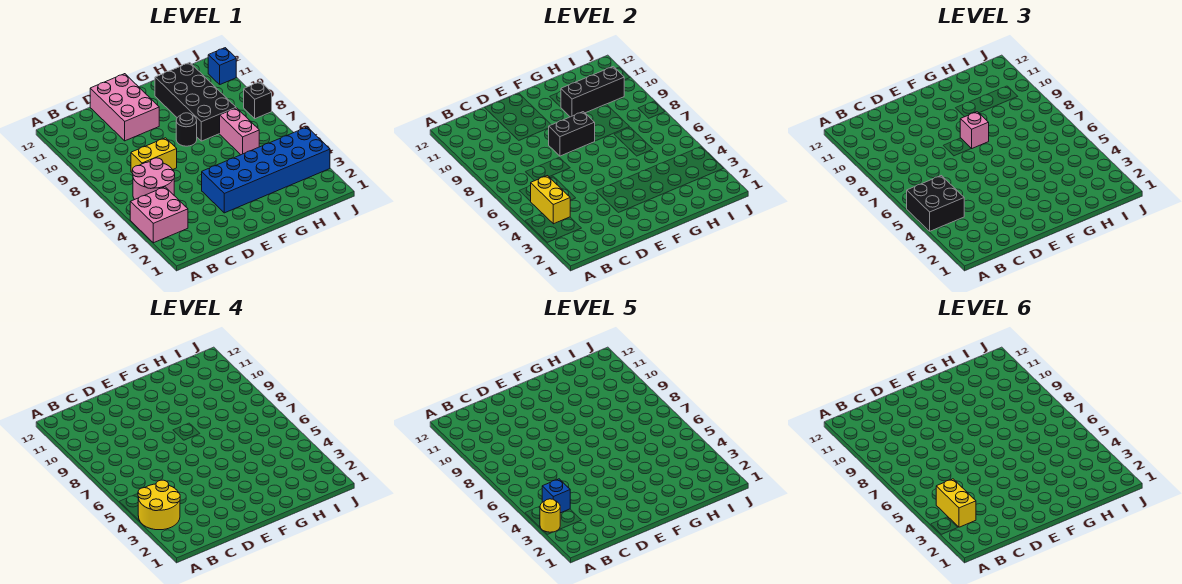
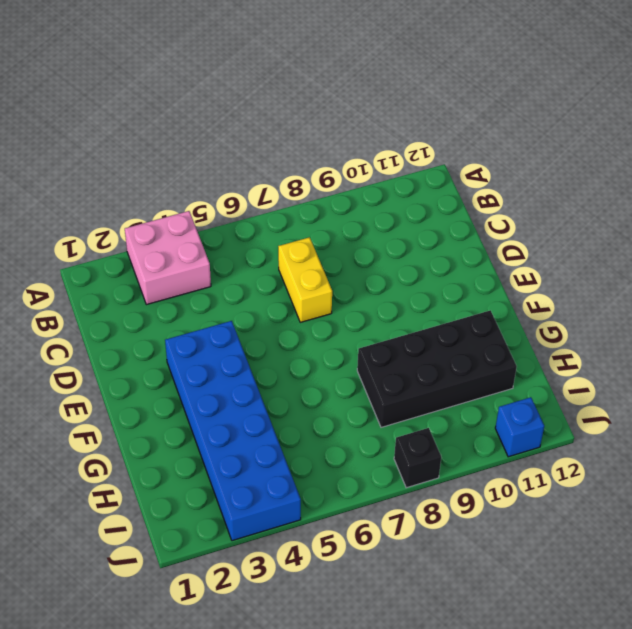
none -> pink 2x2 round brick [132,158,175,200]
none -> pink 2x3 brick [90,74,159,141]
none -> black 1x1 round brick [176,113,197,146]

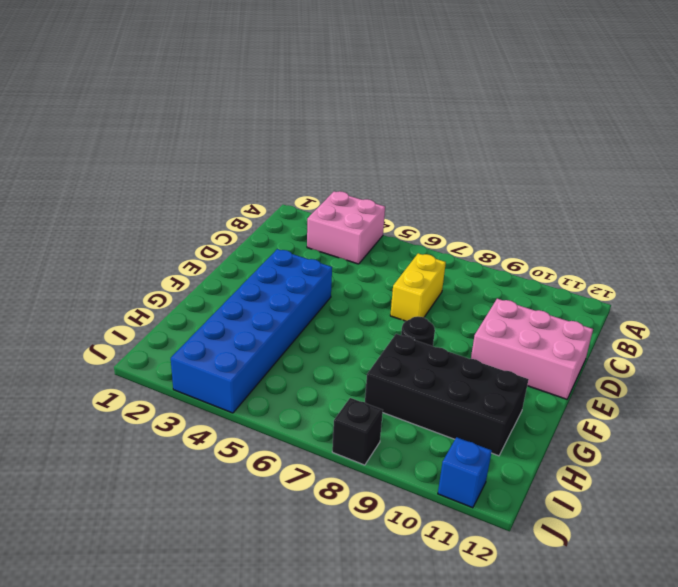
none -> pink 2x2 round brick [132,158,175,200]
none -> pink 1x2 brick [220,108,259,155]
none -> yellow 1x2 brick [530,176,570,224]

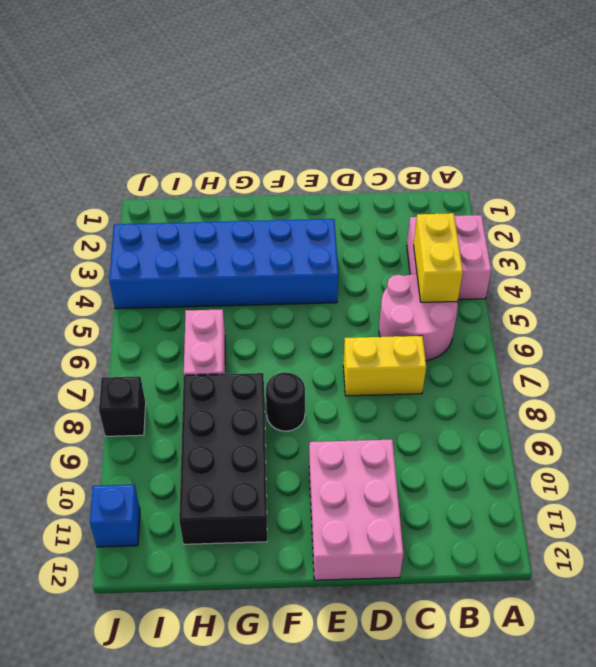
none -> black 1x2 brick [549,112,595,156]
none -> black 1x3 brick [561,67,624,117]
none -> black 2x2 brick [907,176,964,231]

